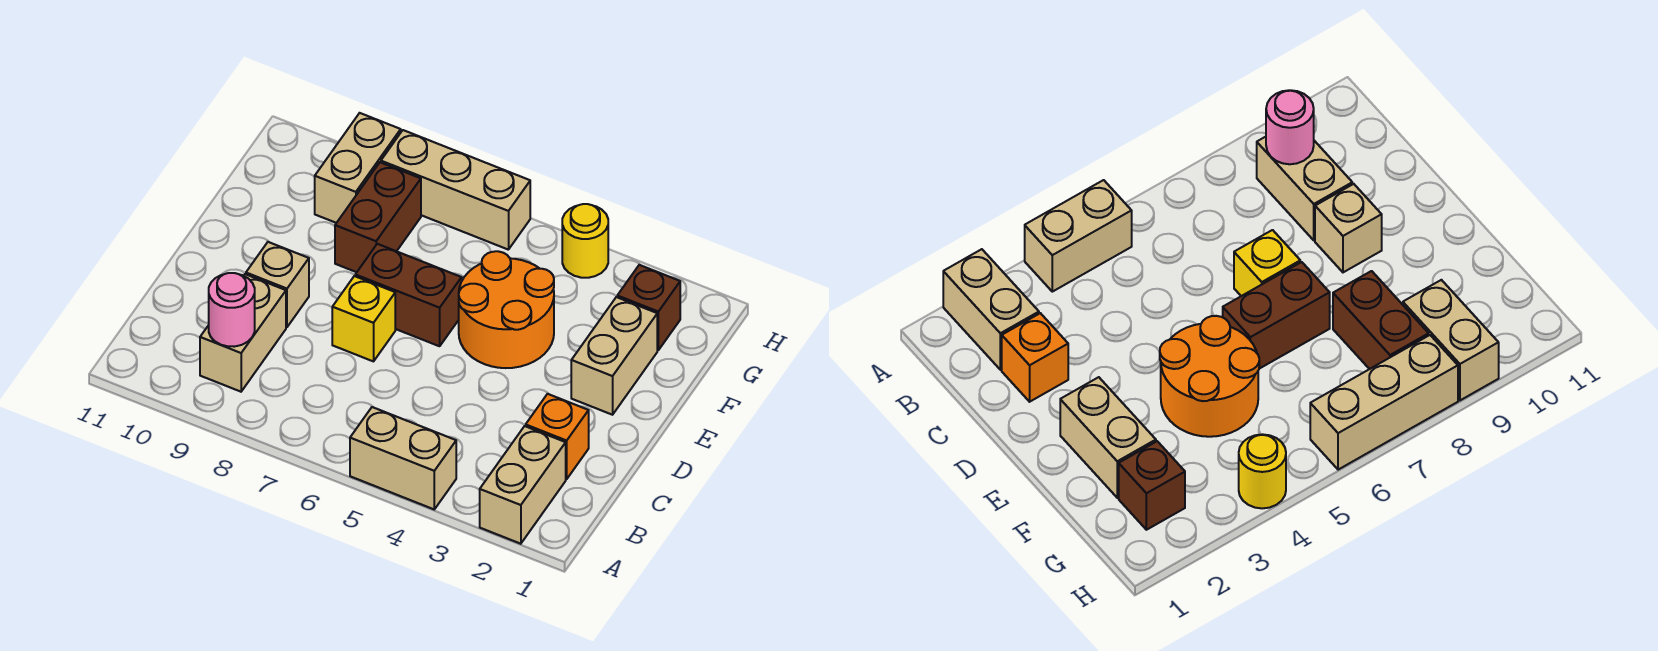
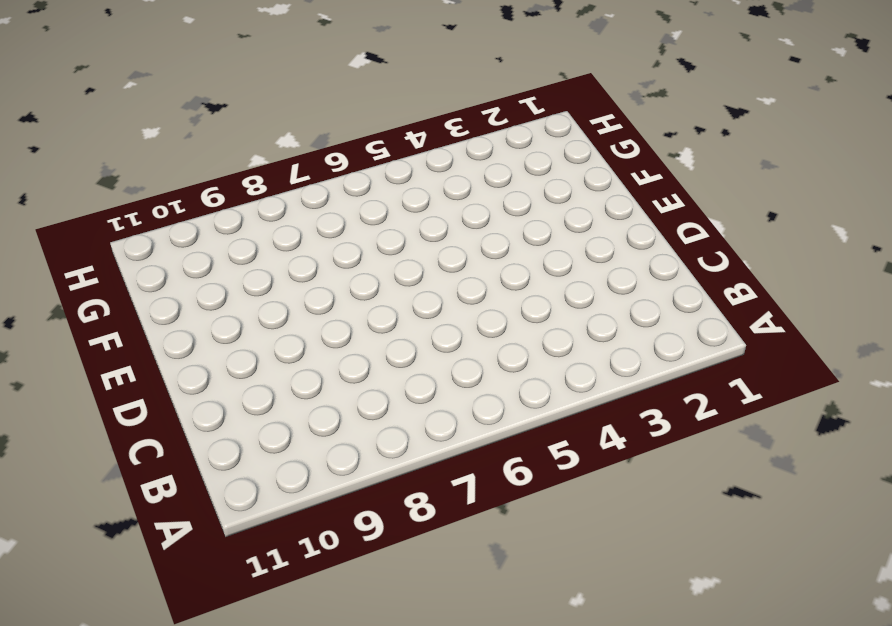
none -> tan 1x2 brick [480,426,566,544]
none -> tan 1x2 brick [350,407,456,509]
none -> tan 1x2 brick [200,274,286,392]

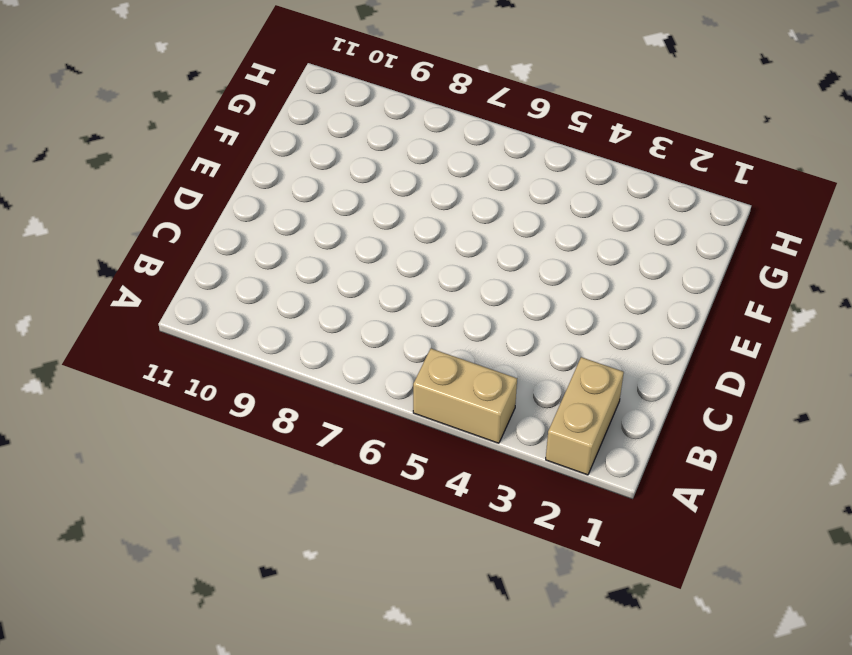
none -> tan 1x2 brick [200,274,286,392]
none -> orange 1x1 brick [526,394,589,479]
none -> yellow 1x1 brick [332,276,395,361]

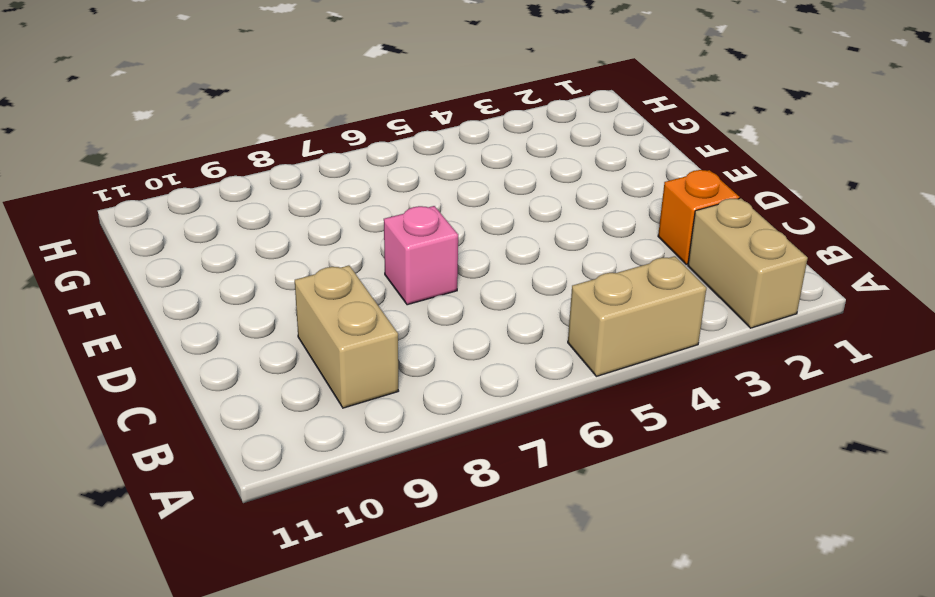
pink 1x1 brick [384,206,458,305] -> yellow 1x1 brick [332,276,395,361]
none -> tan 1x1 brick [246,242,309,327]
none -> tan 1x2 brick [571,297,657,415]
none -> orange 2x2 round brick [459,251,554,368]

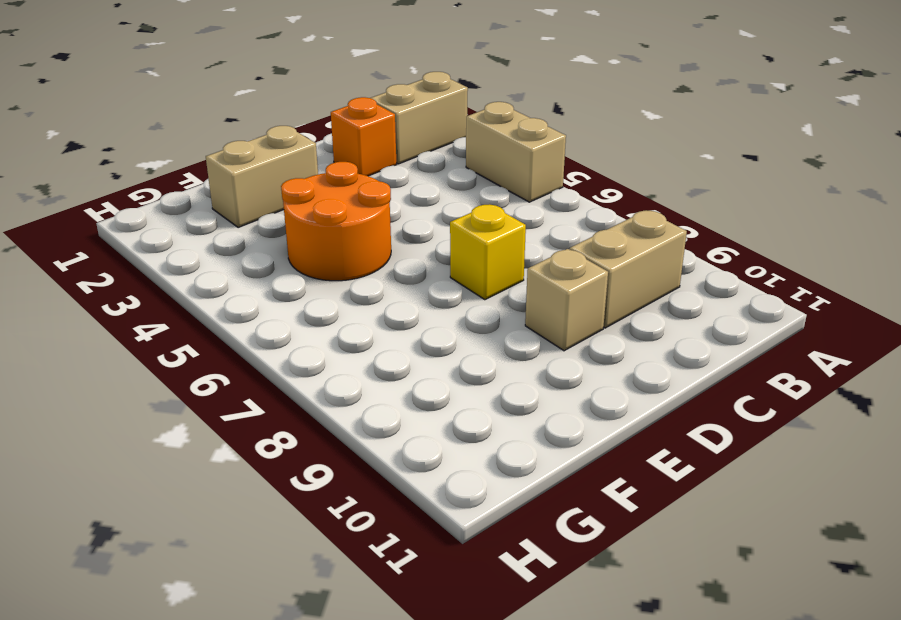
none -> brown 1x2 brick [355,244,462,346]
none -> brown 1x2 brick [335,162,421,272]
none -> brown 1x1 brick [617,265,680,350]

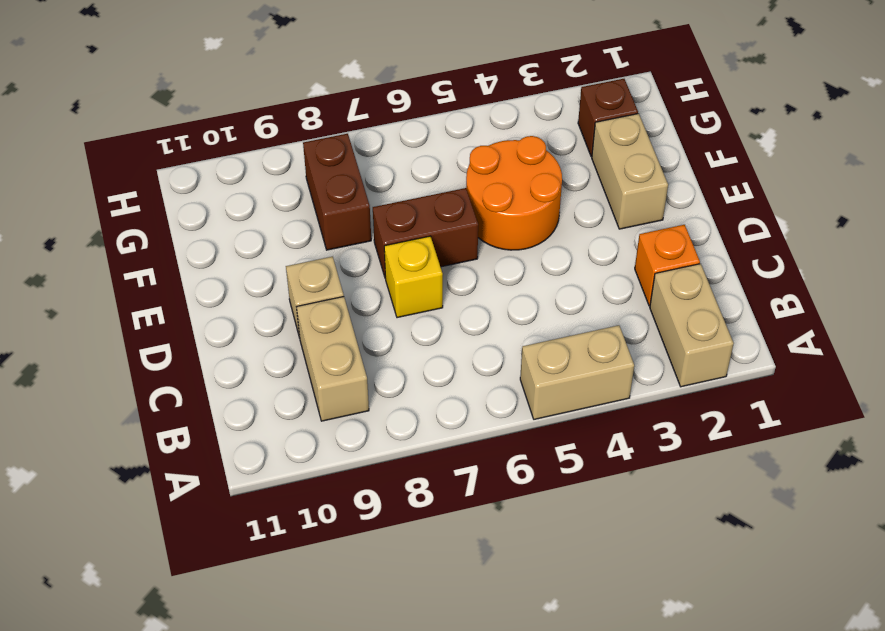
none -> tan 1x2 brick [315,113,401,223]
none -> yellow 1x1 round brick [562,204,608,278]
none -> tan 1x3 brick [381,130,530,250]

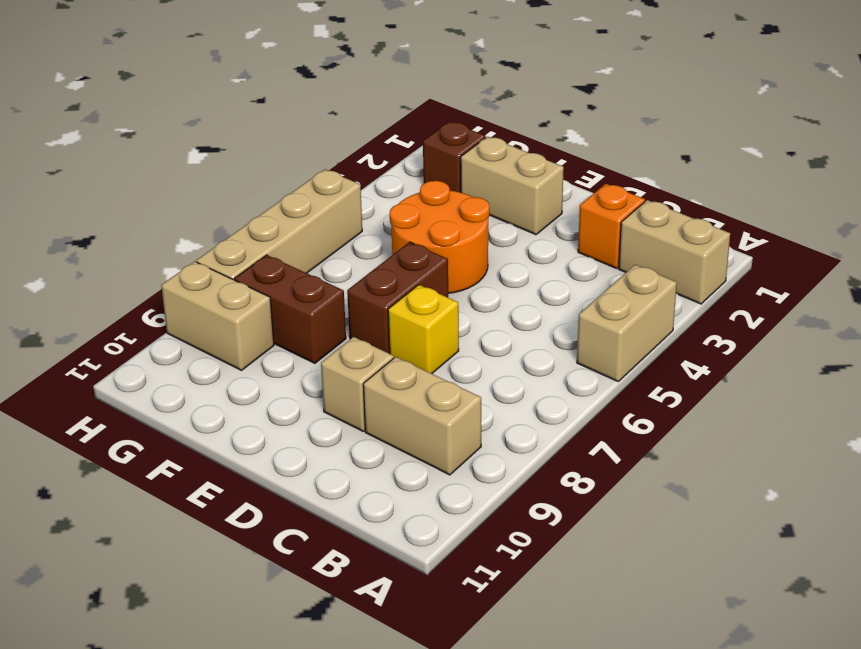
tan 1x4 brick [196,169,362,280] -> tan 1x3 brick [381,130,530,250]
none -> yellow 1x1 round brick [562,204,608,278]
none -> pink 1x1 round brick [209,273,255,347]

